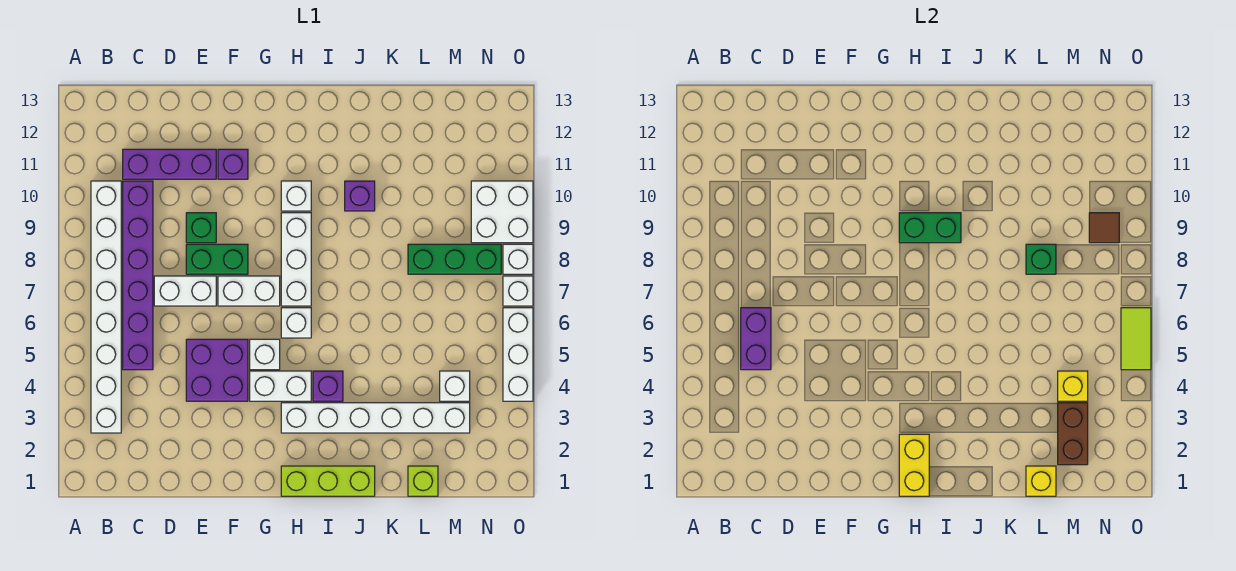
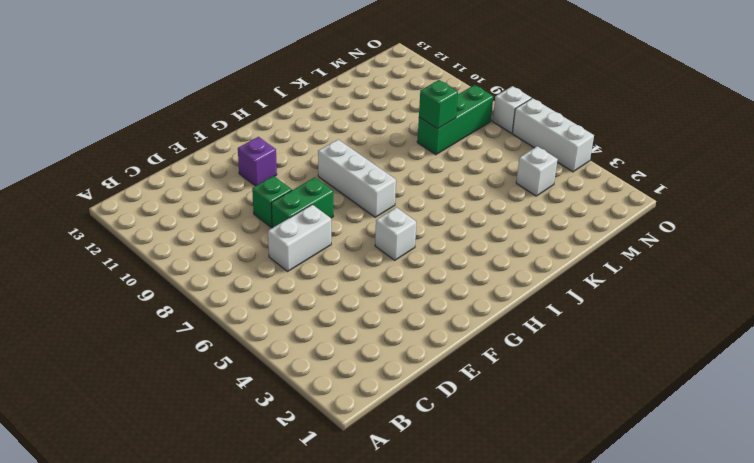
none -> white 1x8 brick [91,181,121,433]
none -> purple 1x6 brick [123,181,153,370]
none -> purple 1x3 brick [123,149,216,179]
none -> purple 2x2 brick [186,339,248,401]

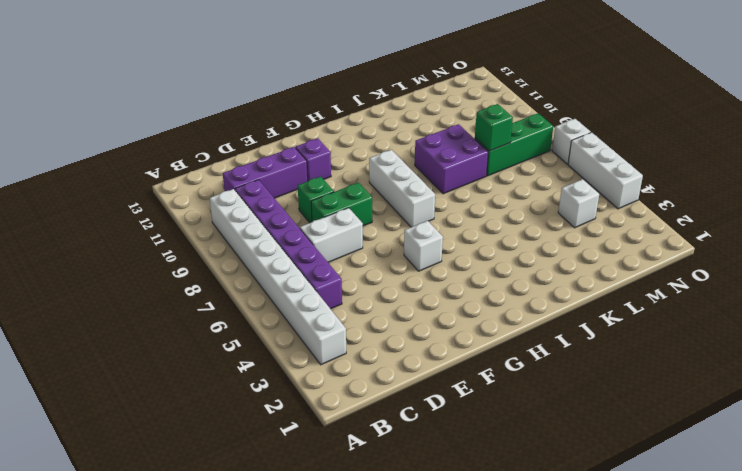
purple 2x2 brick [415,124,488,194] -> purple 2x2 brick moved to [186,339,248,401]
none -> white 1x2 brick [218,276,280,306]
none -> white 1x2 brick [250,371,311,401]
none -> lime 1x3 brick [281,466,375,496]
none -> white 1x6 brick [281,403,470,433]

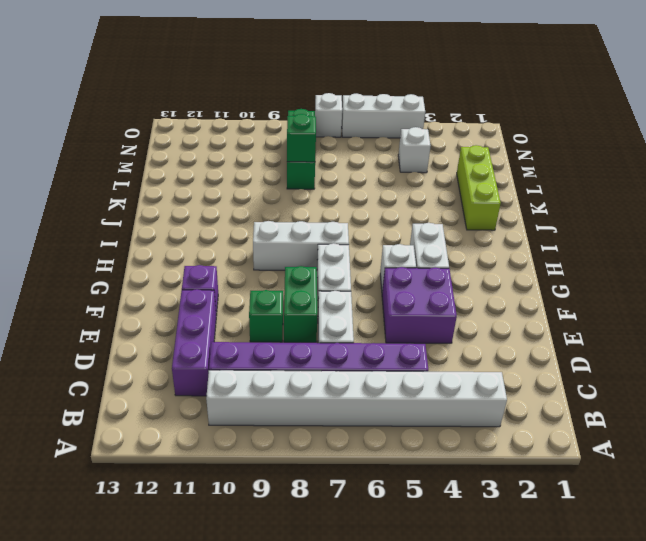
lime 1x3 brick [457,145,501,230] -> lime 1x3 brick moved to [281,466,375,496]
none -> white 1x6 brick [281,403,470,433]
none -> white 1x1 brick [281,308,311,338]
none -> white 1x1 brick [281,181,311,211]
none -> purple 1x1 brick [313,371,343,401]

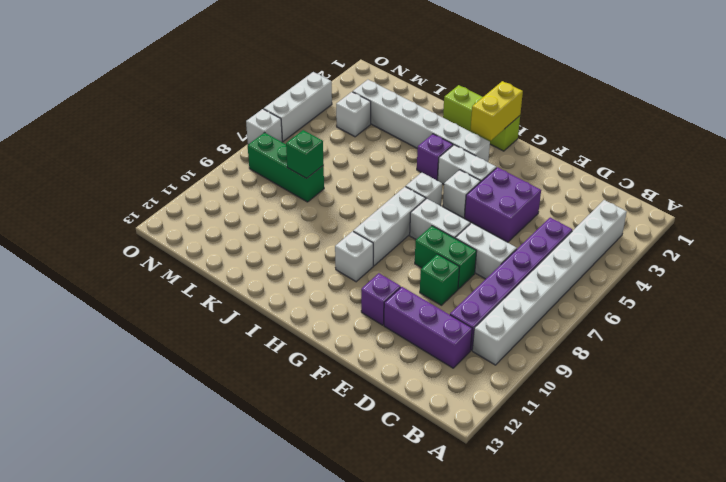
none -> purple 1x1 brick [345,181,375,211]
none -> lime 1x1 brick [408,466,438,496]
none -> white 2x2 brick [471,181,533,243]
none -> white 1x1 brick [503,244,533,274]

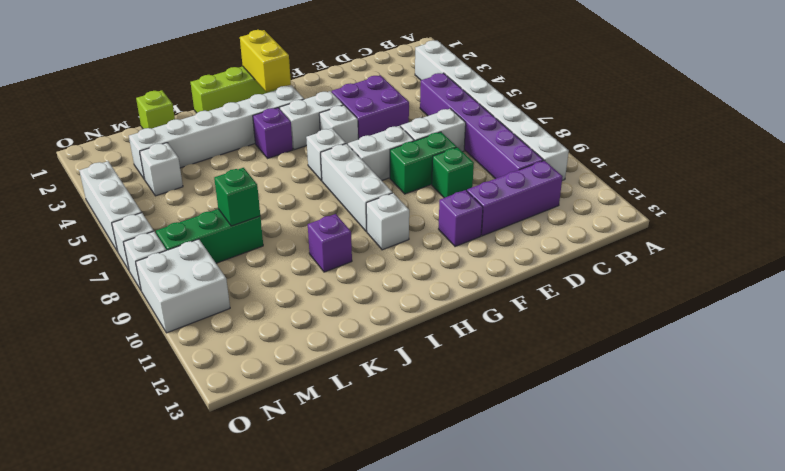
none -> purple 1x2 brick [741,308,771,370]
none -> green 1x2 brick [899,213,961,243]
none -> yellow 1x1 brick [1026,466,1056,496]
none -> brown 1x2 brick [1058,403,1088,465]

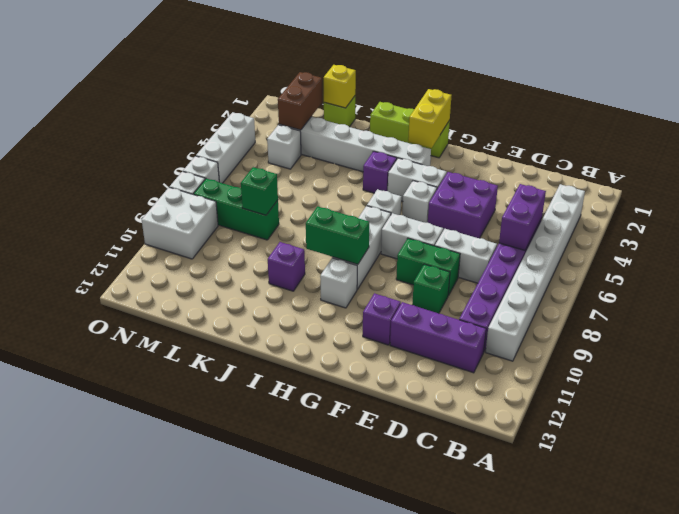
none -> yellow 1x1 brick [1058,371,1088,401]
none -> brown 1x1 tile [1089,213,1119,243]
none -> lime 1x2 tile [1121,308,1151,370]

